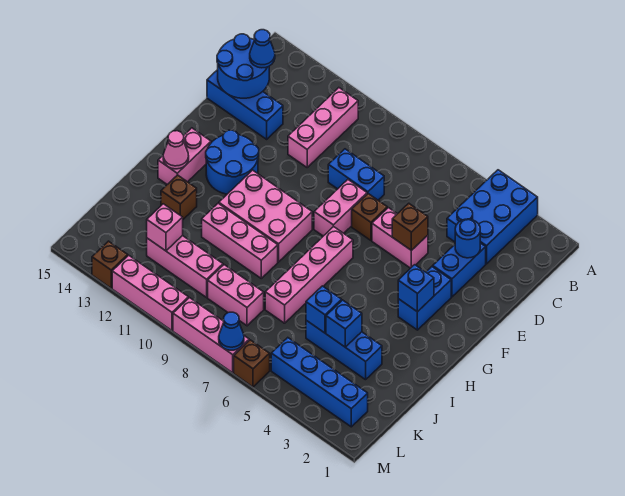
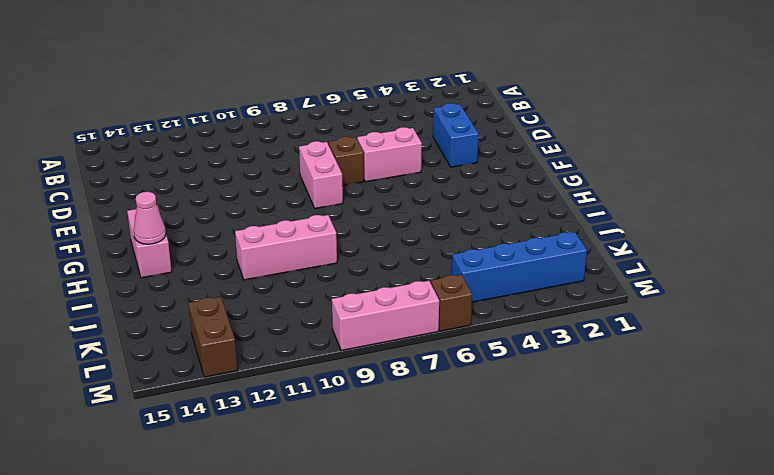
brown 1x2 brick [188,297,237,377] -> brown 1x1 brick [92,241,128,288]
none -> blue 2x3 brick [447,170,538,264]
none -> pink 1x3 brick [288,88,358,167]
none -> blue 1x2 brick [328,149,384,200]
none -> blue 1x3 brick [207,70,283,139]

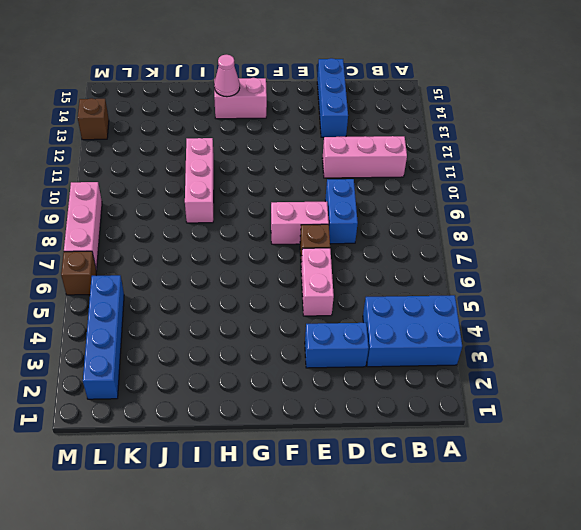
none -> blue 1x2 brick [398,267,451,330]
none -> blue 2x2 round brick [206,130,259,194]
none -> pink 1x4 brick [265,227,353,323]
none -> pink 2x3 brick [219,170,312,262]

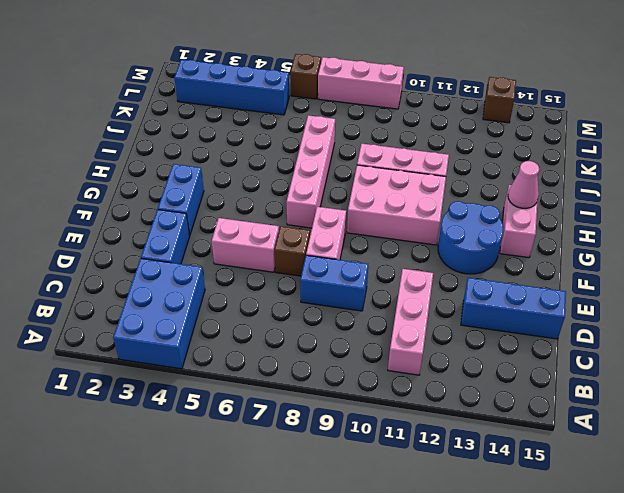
none -> brown 1x1 brick [161,175,197,219]
none -> blue 1x3 brick [306,320,382,380]
none -> pink 1x2 brick [208,265,264,326]
none -> pink 1x3 brick [147,236,223,297]

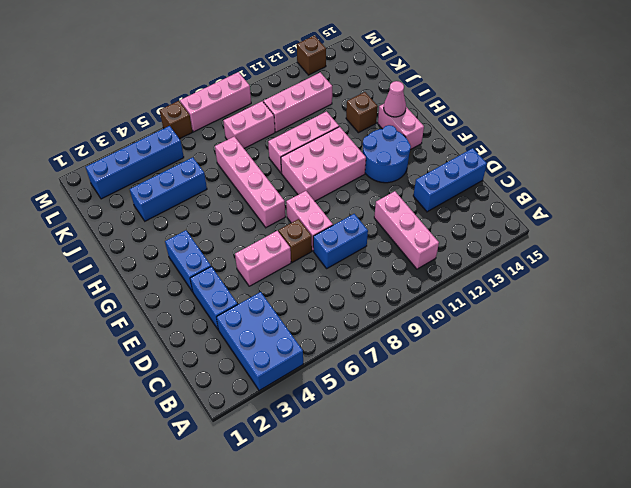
none -> pink 1x3 brick [112,255,188,330]
none -> blue 2x2 round brick [217,34,269,98]
none -> blue 1x1 round brick [455,219,480,258]
none -> brown 1x1 brick [392,203,428,251]

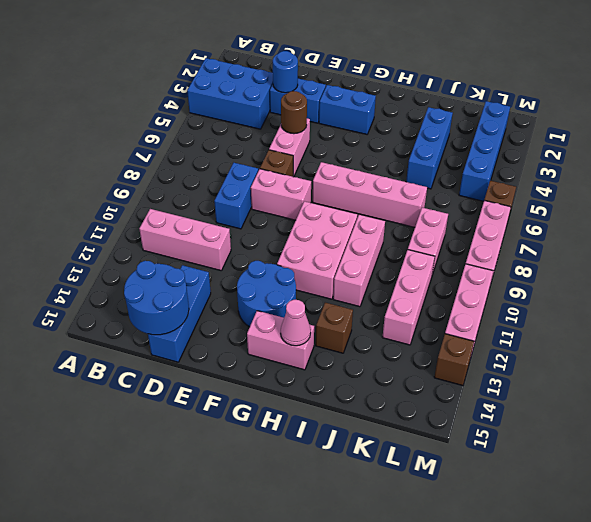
brown 1x1 round brick [281,91,307,134] -> brown 1x1 brick [392,203,428,251]
none -> blue 1x1 brick [398,265,434,312]
none -> blue 1x1 brick [326,300,362,347]
none -> blue 1x1 brick [306,286,342,333]
none -> pink 1x1 brick [147,204,183,251]

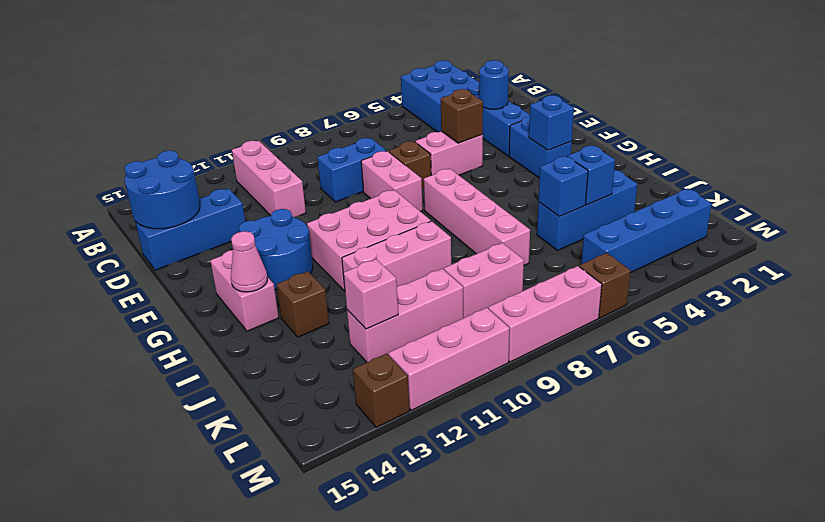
none -> blue 1x1 cone [219,312,244,350]
none -> blue 1x1 cone [250,30,275,68]

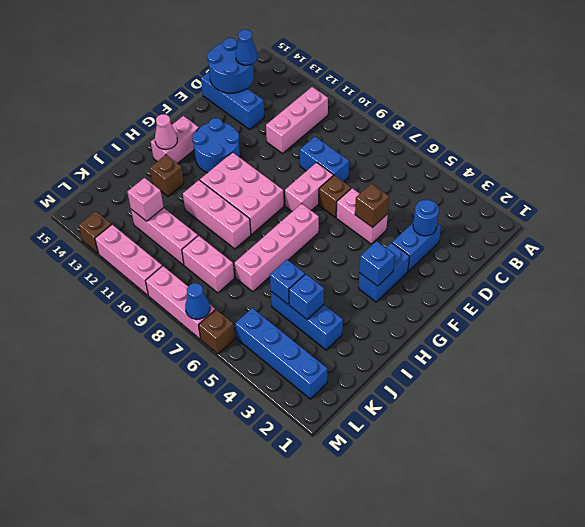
none -> blue 2x3 brick [447,170,538,264]

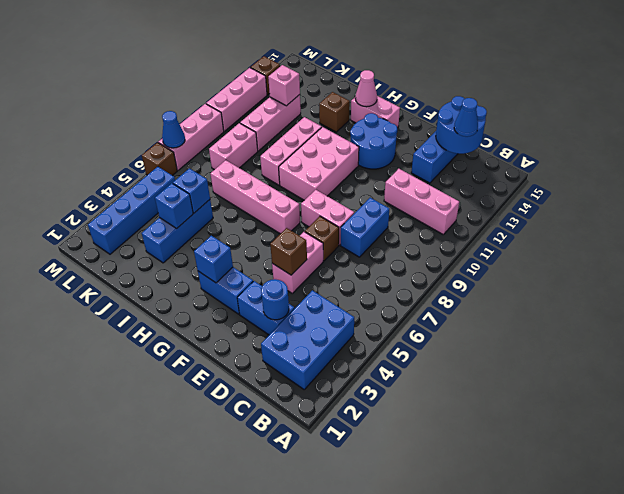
blue 2x3 brick [261,290,354,389] -> blue 2x3 brick turned to [447,170,538,264]

